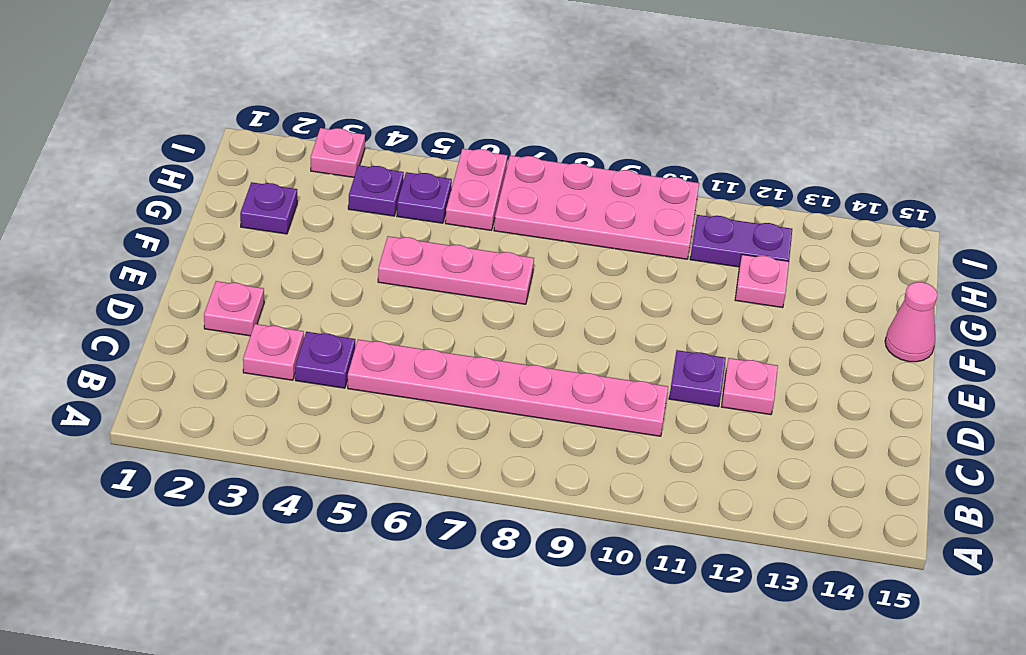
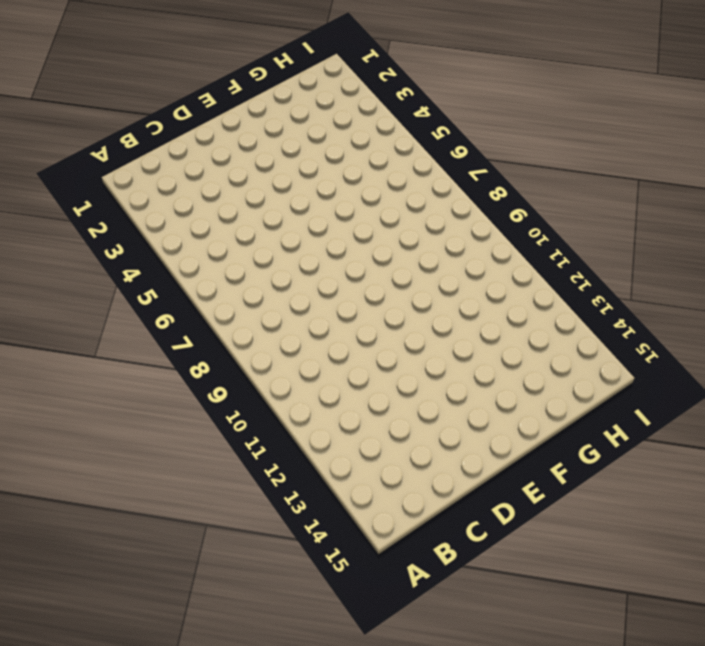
none -> pink 1x1 plate [243,324,304,380]
none -> purple 1x1 plate [295,332,355,388]
none -> pink 1x6 plate [348,339,668,436]

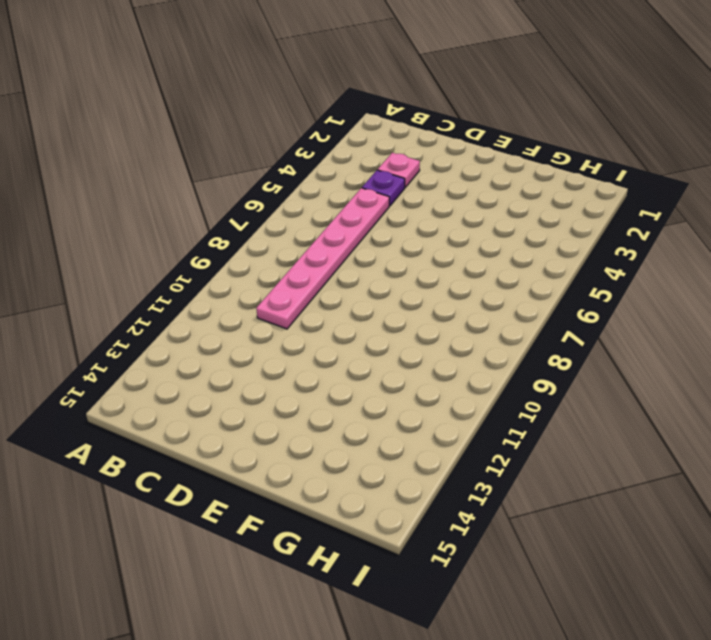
none -> pink 1x1 plate [204,281,264,336]
none -> purple 1x1 plate [669,350,726,407]
none -> pink 1x1 plate [722,358,778,415]

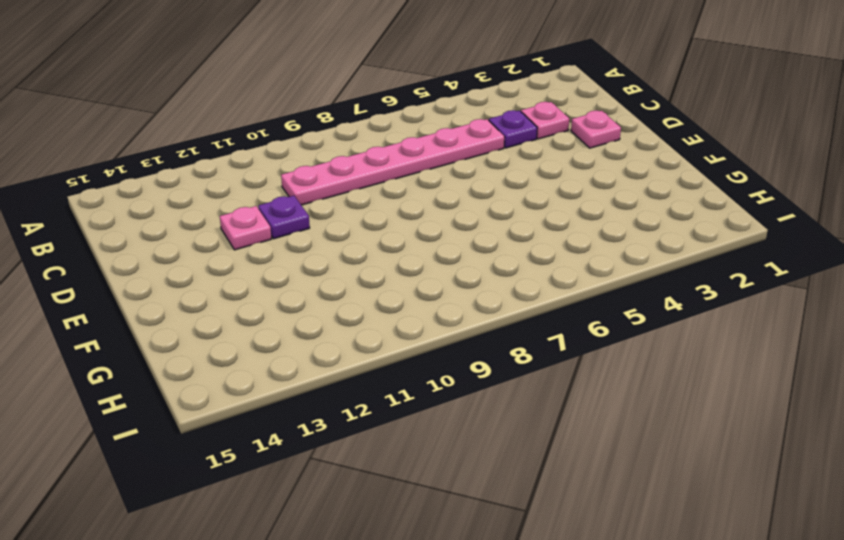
none -> pink 1x3 plate [378,236,534,304]
none -> pink 1x1 cone [885,282,937,362]
none -> purple 1x1 plate [240,182,297,234]

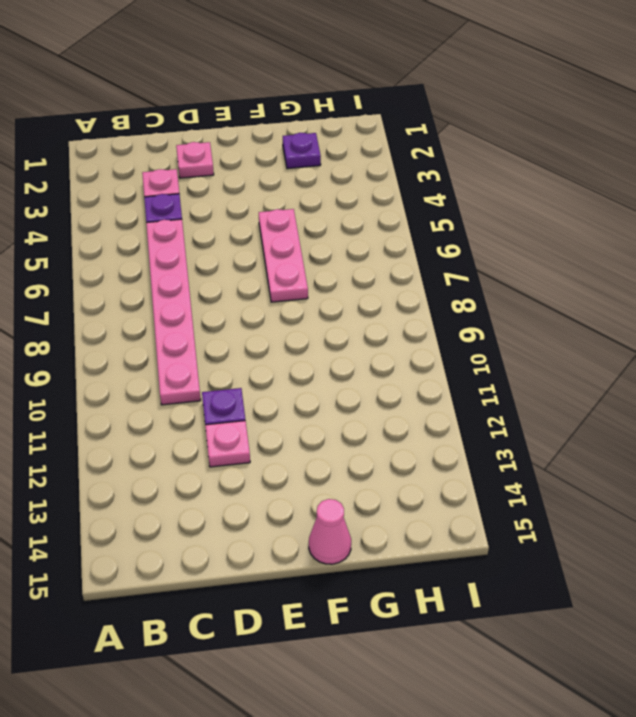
none -> pink 1x1 plate [735,255,789,308]
none -> purple 1x1 plate [348,165,404,216]
none -> purple 1x1 plate [397,172,452,223]

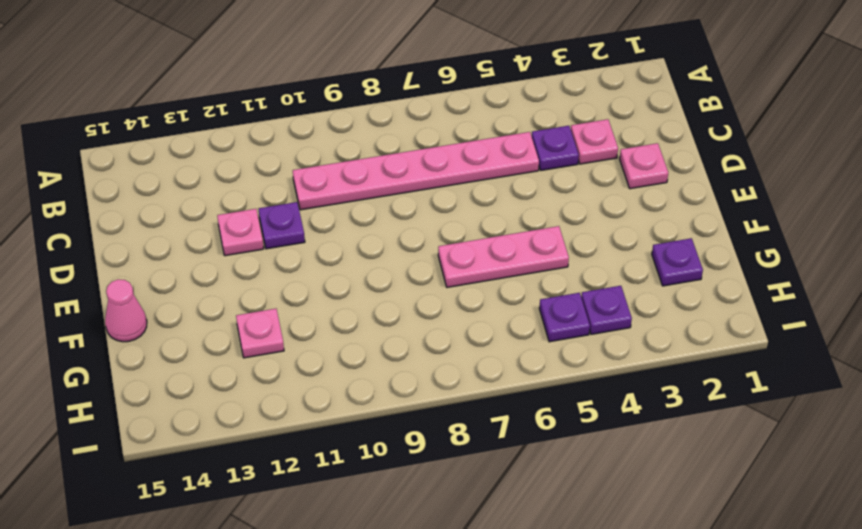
none -> pink 1x2 plate [445,149,508,230]
none -> pink 2x4 plate [494,156,699,259]
none -> purple 1x2 plate [690,215,792,267]

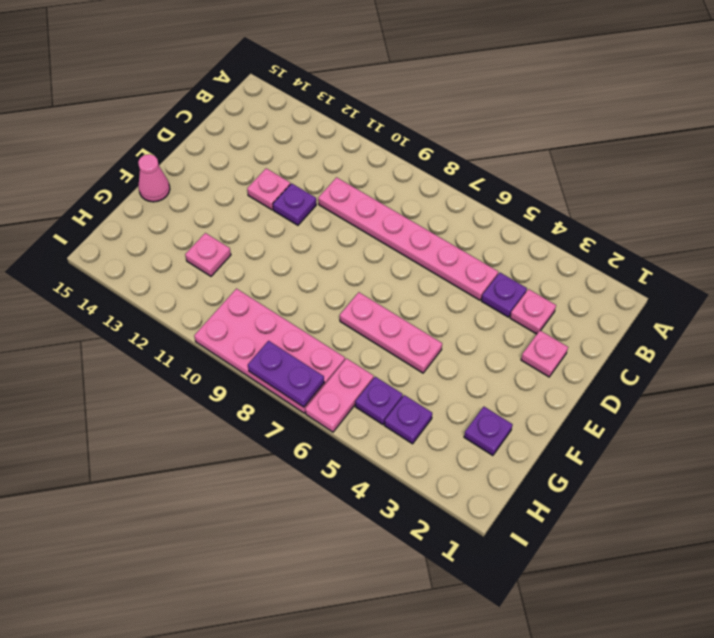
purple 1x2 plate [248,341,324,407] -> purple 1x2 plate moved to [690,215,792,267]
none -> pink 1x1 plate [311,128,365,177]

